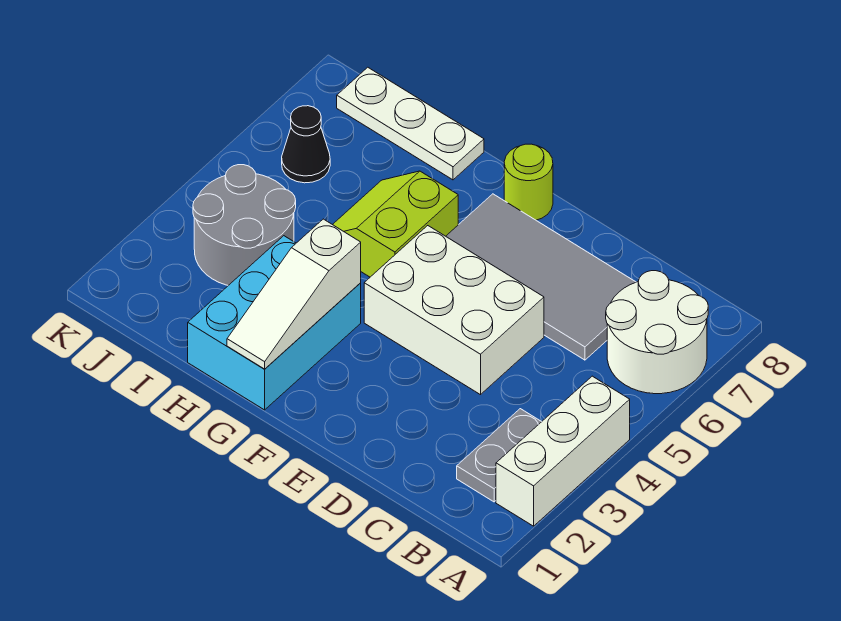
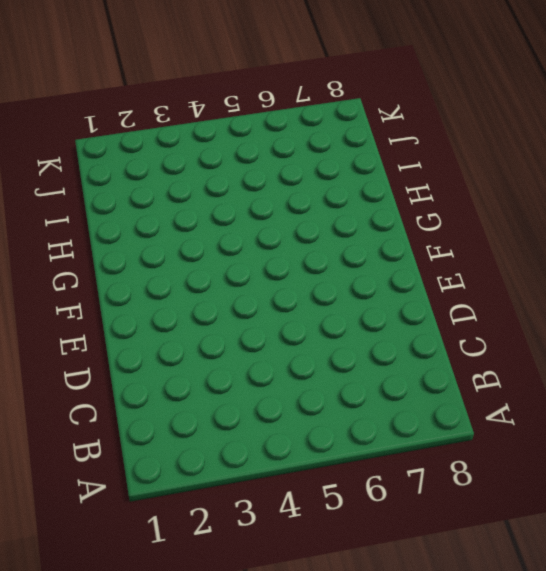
none -> white 1x3 brick [496,376,630,526]
none -> white 2x2 round brick [606,271,708,394]
none -> grey 1x2 plate [457,409,541,502]

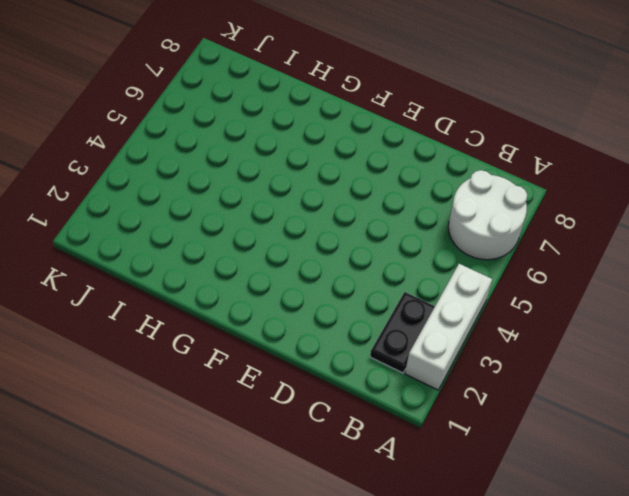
black 1x2 plate [370,292,435,373] -> grey 1x2 plate [457,409,541,502]
none -> grey 2x4 tile [446,194,636,360]
none -> white 2x3 brick [364,226,544,395]
none -> lime 1x1 round brick [504,144,553,220]

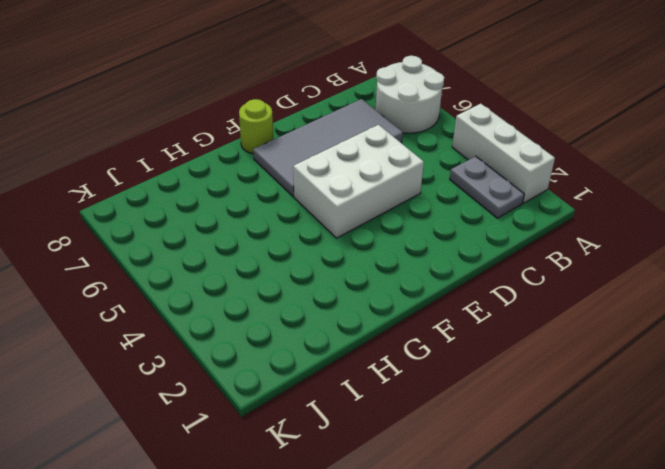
none -> cyan 2x3 brick [188,236,361,410]
none -> lime 2x2 slope [333,171,458,277]
none -> white 1x3 plate [337,67,484,180]

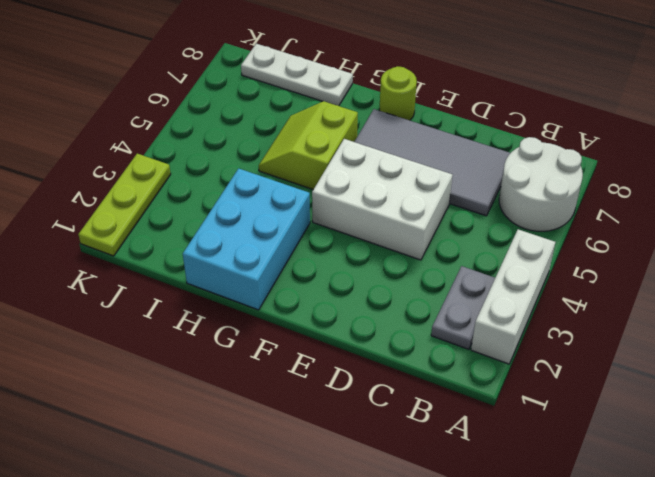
lime 1x3 plate [78,154,171,256] -> none
none -> grey 2x2 round brick [193,165,296,285]
none -> black 1x1 cone [282,106,330,183]
none -> white 1x3 slope [227,219,361,369]

